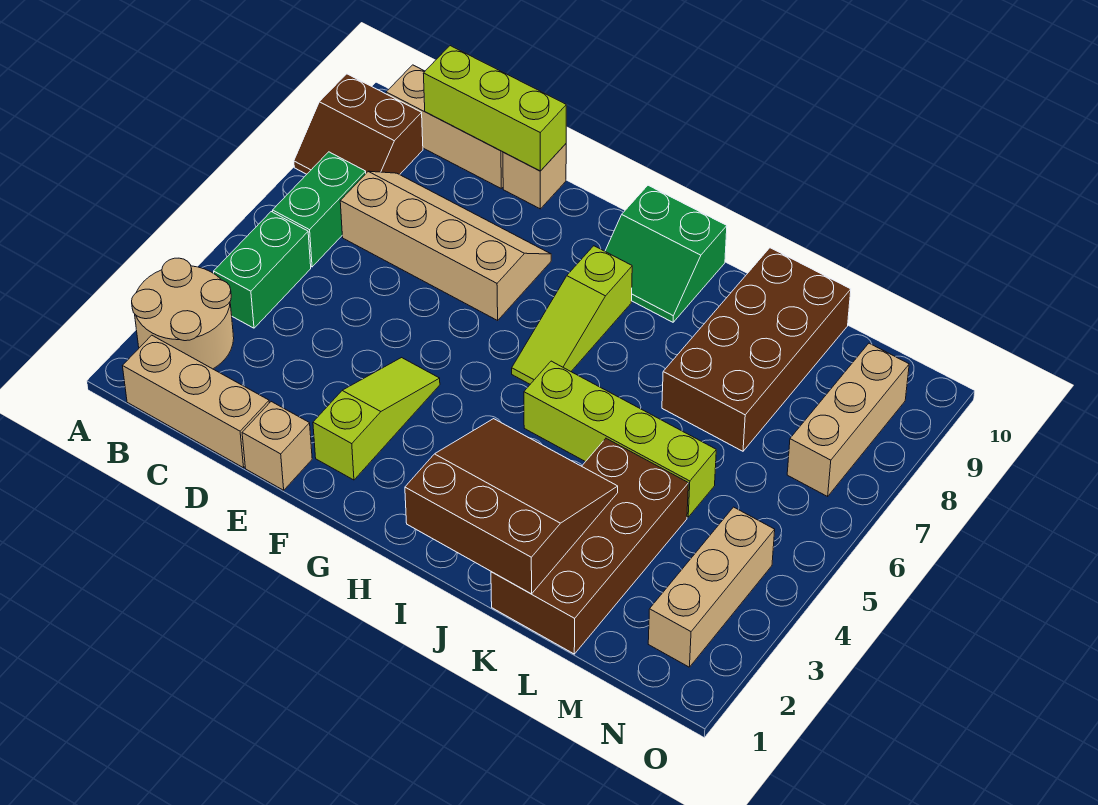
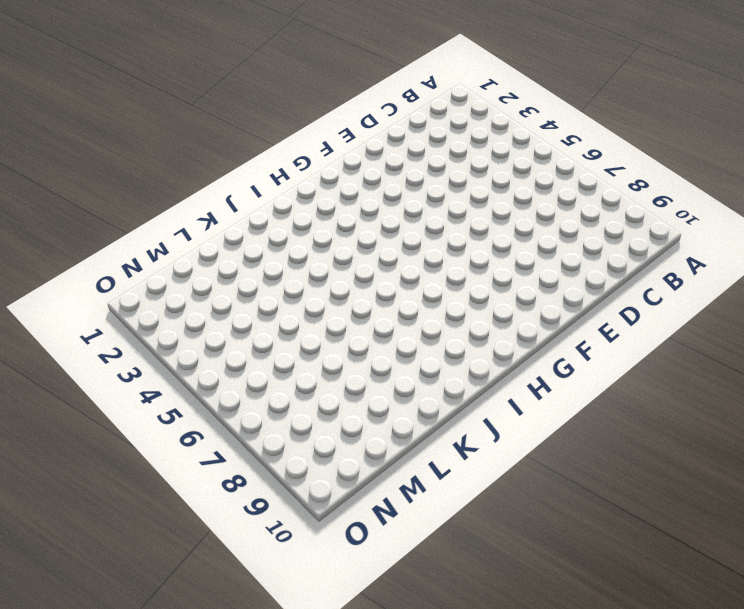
none -> tan 2x2 round brick [132,258,234,369]
none -> brown 2x2 slope [294,74,423,175]
none -> tan 1x3 brick [123,335,269,468]

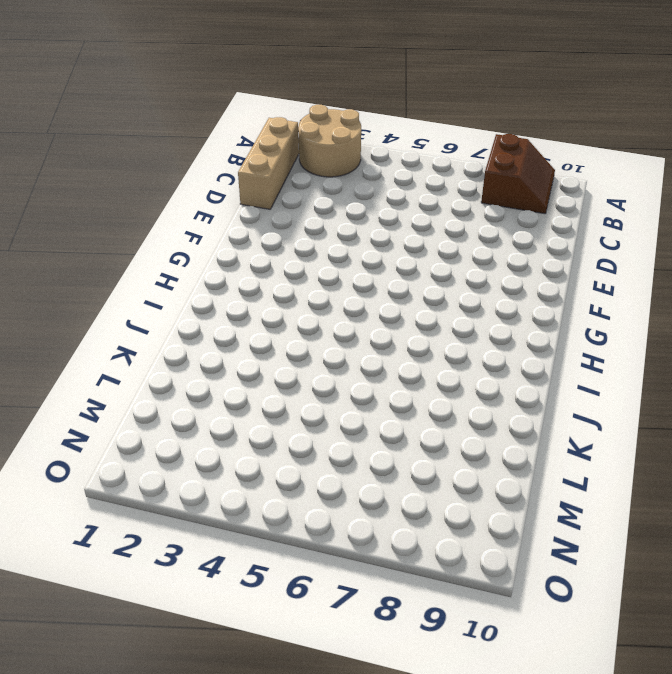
brown 2x2 slope [481,134,555,214] -> brown 2x2 slope turned to [294,74,423,175]
none -> green 1x2 brick [214,212,311,328]
none -> green 1x2 brick [273,152,366,267]
none -> tan 1x3 brick [386,65,503,188]

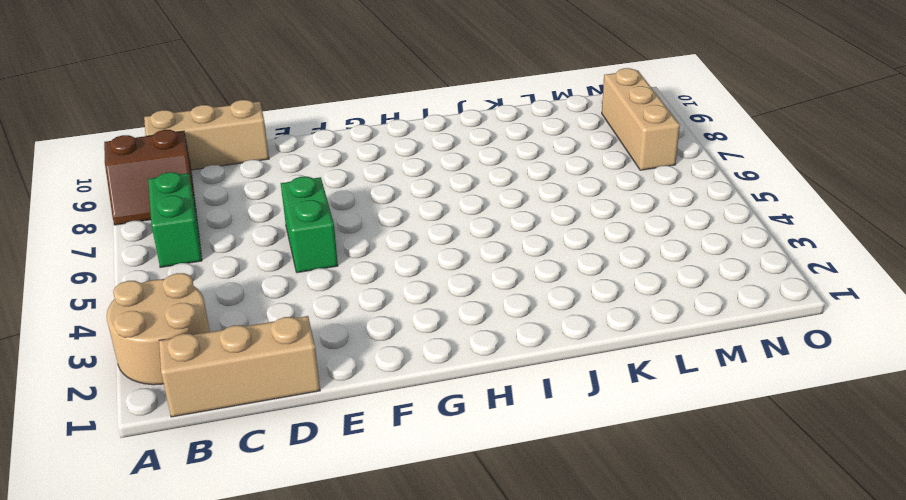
green 1x2 brick [281,177,338,273] -> green 1x2 brick moved to [214,212,311,328]
none -> tan 2x4 slope [340,171,551,320]
none -> tan 1x1 brick [242,402,312,490]
none -> tan 1x1 brick [503,144,566,209]

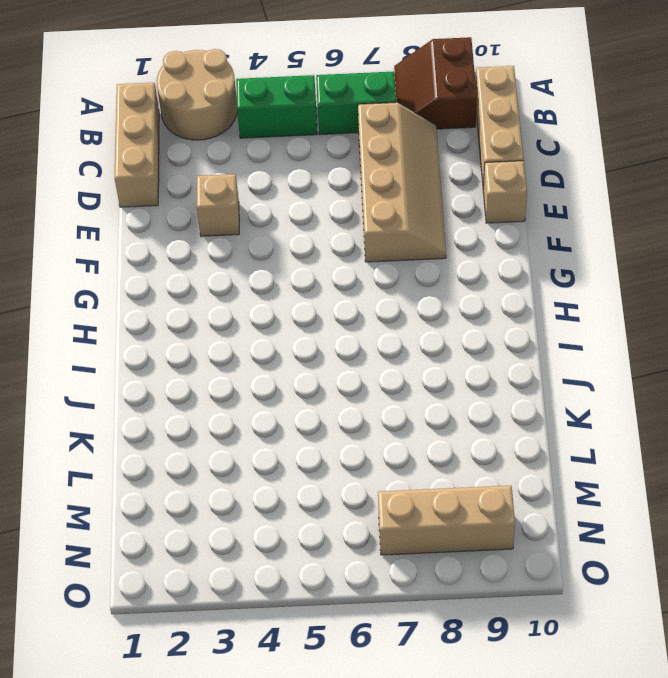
tan 1x1 brick [197,174,239,236] -> tan 1x1 brick moved to [242,402,312,490]
none -> lime 1x3 slope [313,358,440,480]
none -> lime 1x3 slope [512,246,632,384]
none -> green 2x2 slope [605,185,727,322]

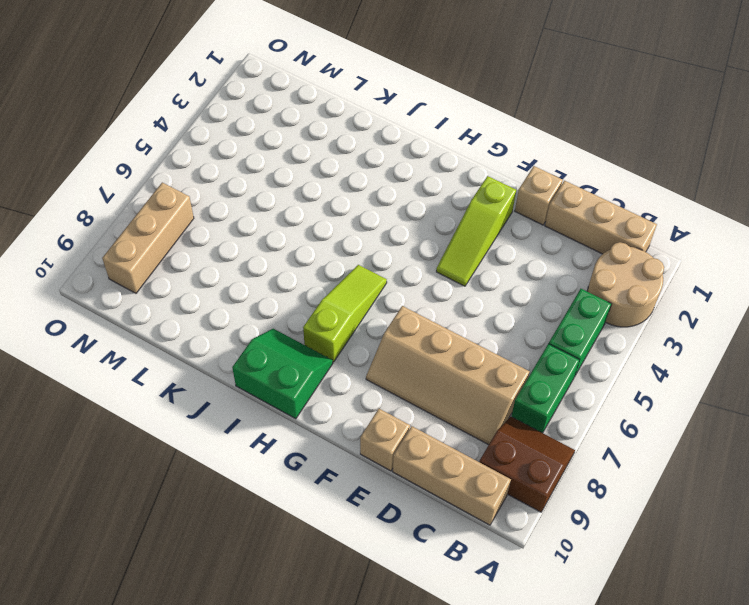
none -> lime 1x4 brick [524,361,716,517]
none -> brown 2x4 brick [491,438,688,654]
none -> brown 2x4 brick [662,248,851,451]

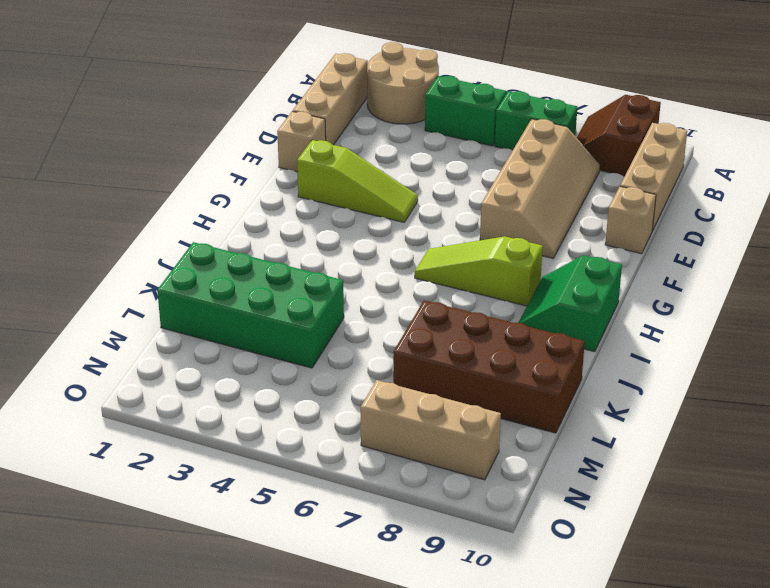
green 2x4 brick [157,242,344,368] -> brown 2x4 brick [491,438,688,654]
none -> lime 1x4 brick [524,361,716,517]
none -> tan 1x3 brick [648,507,775,667]
none -> lime 1x3 brick [423,46,566,171]

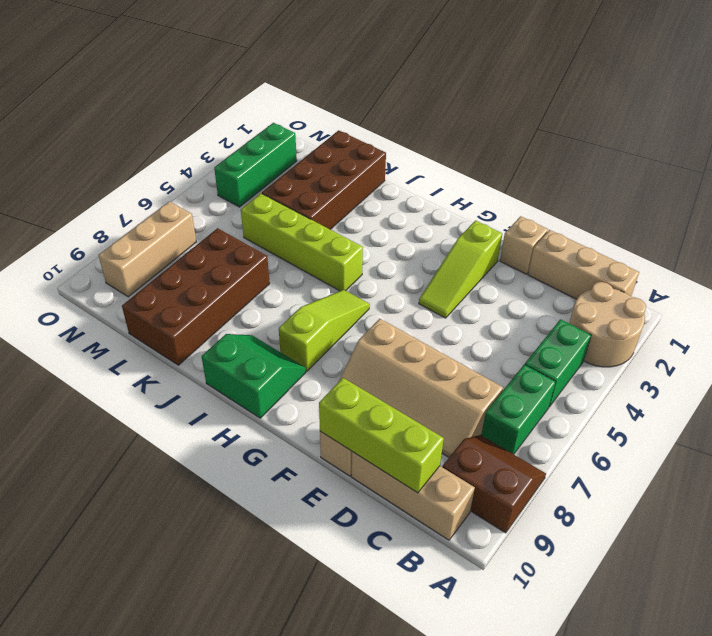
green 1x3 brick [214,123,297,207] -> tan 1x3 brick [648,507,775,667]
none -> brown 3x3 slope [405,419,618,594]

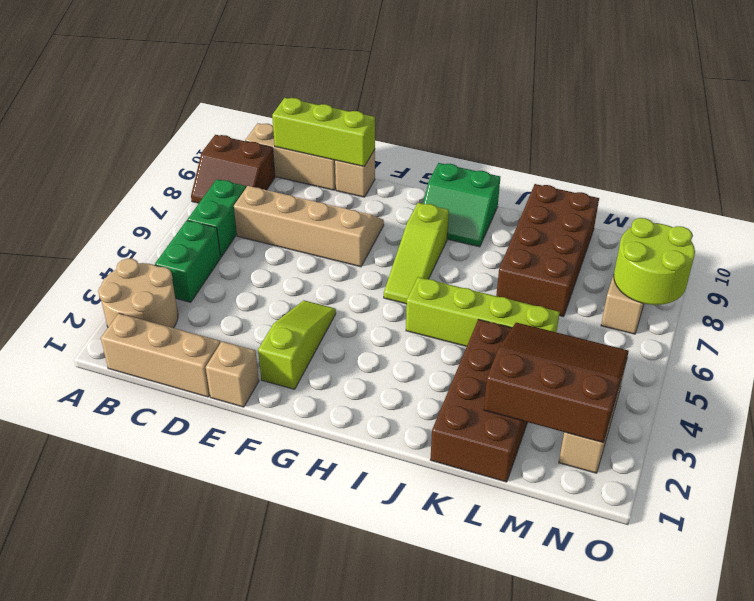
brown 3x3 slope [484,323,629,443] -> brown 3x3 slope moved to [405,419,618,594]
lime 2x2 round brick [614,218,695,305] -> none

